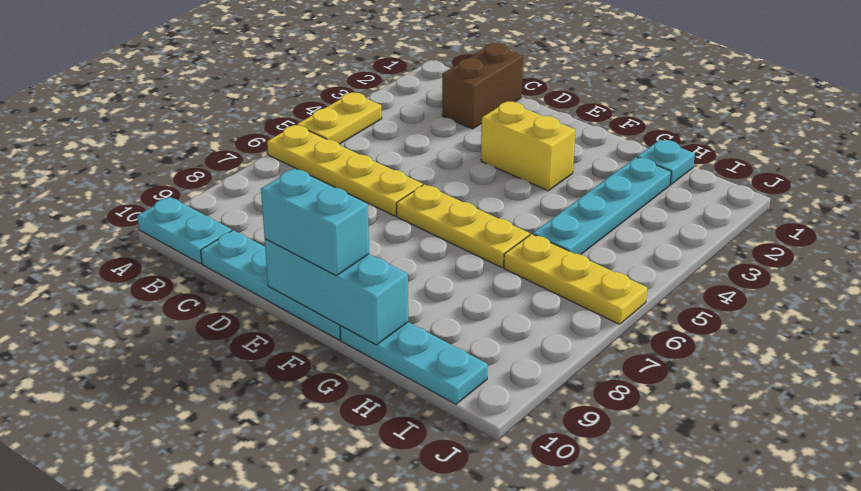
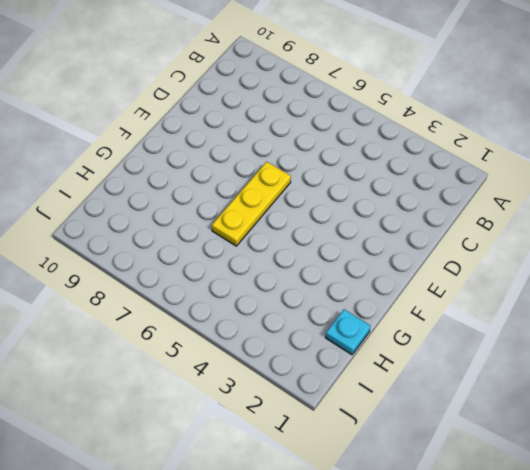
none -> yellow 1x2 plate [297,93,382,144]
none -> yellow 1x4 plate [267,125,423,216]
none -> cyan 1x2 plate [137,197,232,264]

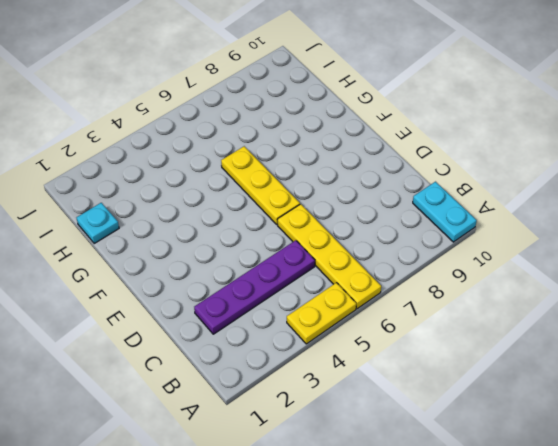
purple 1x4 plate [194,240,315,334] -> brown 1x2 brick [442,43,523,129]
none -> cyan 1x4 plate [201,230,341,340]
none -> yellow 1x2 brick [481,102,575,191]
none -> cyan 1x3 plate [340,322,488,404]

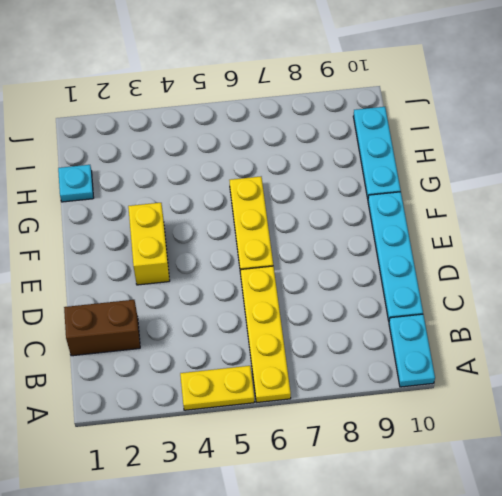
none -> cyan 1x4 plate [533,157,671,254]
none -> yellow 1x3 plate [504,234,647,324]
none -> cyan 1x3 brick [265,239,408,345]

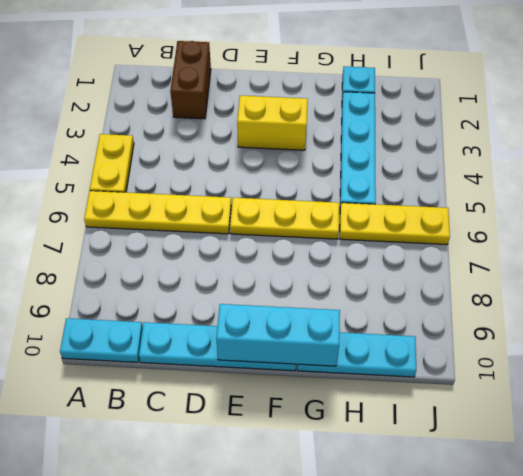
none -> cyan 1x2 brick [261,169,369,276]

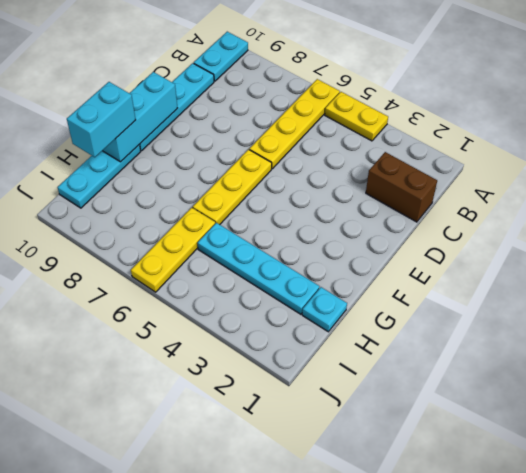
cyan 1x2 brick [67,82,136,157] -> cyan 1x2 brick moved to [261,169,369,276]
none -> yellow 1x2 brick [481,102,575,191]

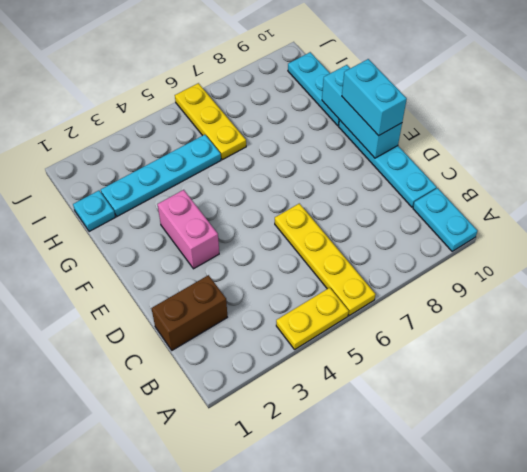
pink 1x2 brick [158,190,219,269] -> yellow 1x2 brick [481,102,575,191]
none -> yellow 1x3 plate [397,185,530,268]

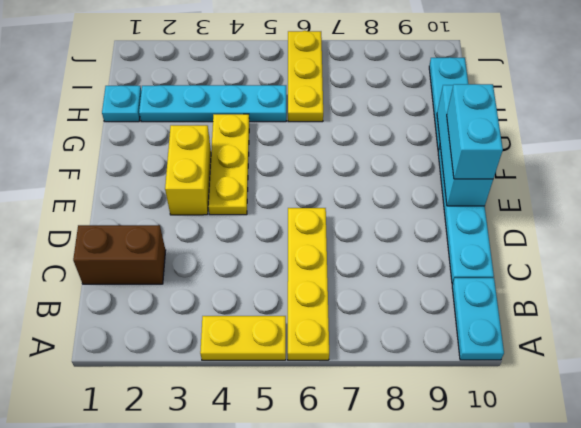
yellow 1x3 plate [208,114,249,215] -> yellow 1x3 plate moved to [397,185,530,268]

